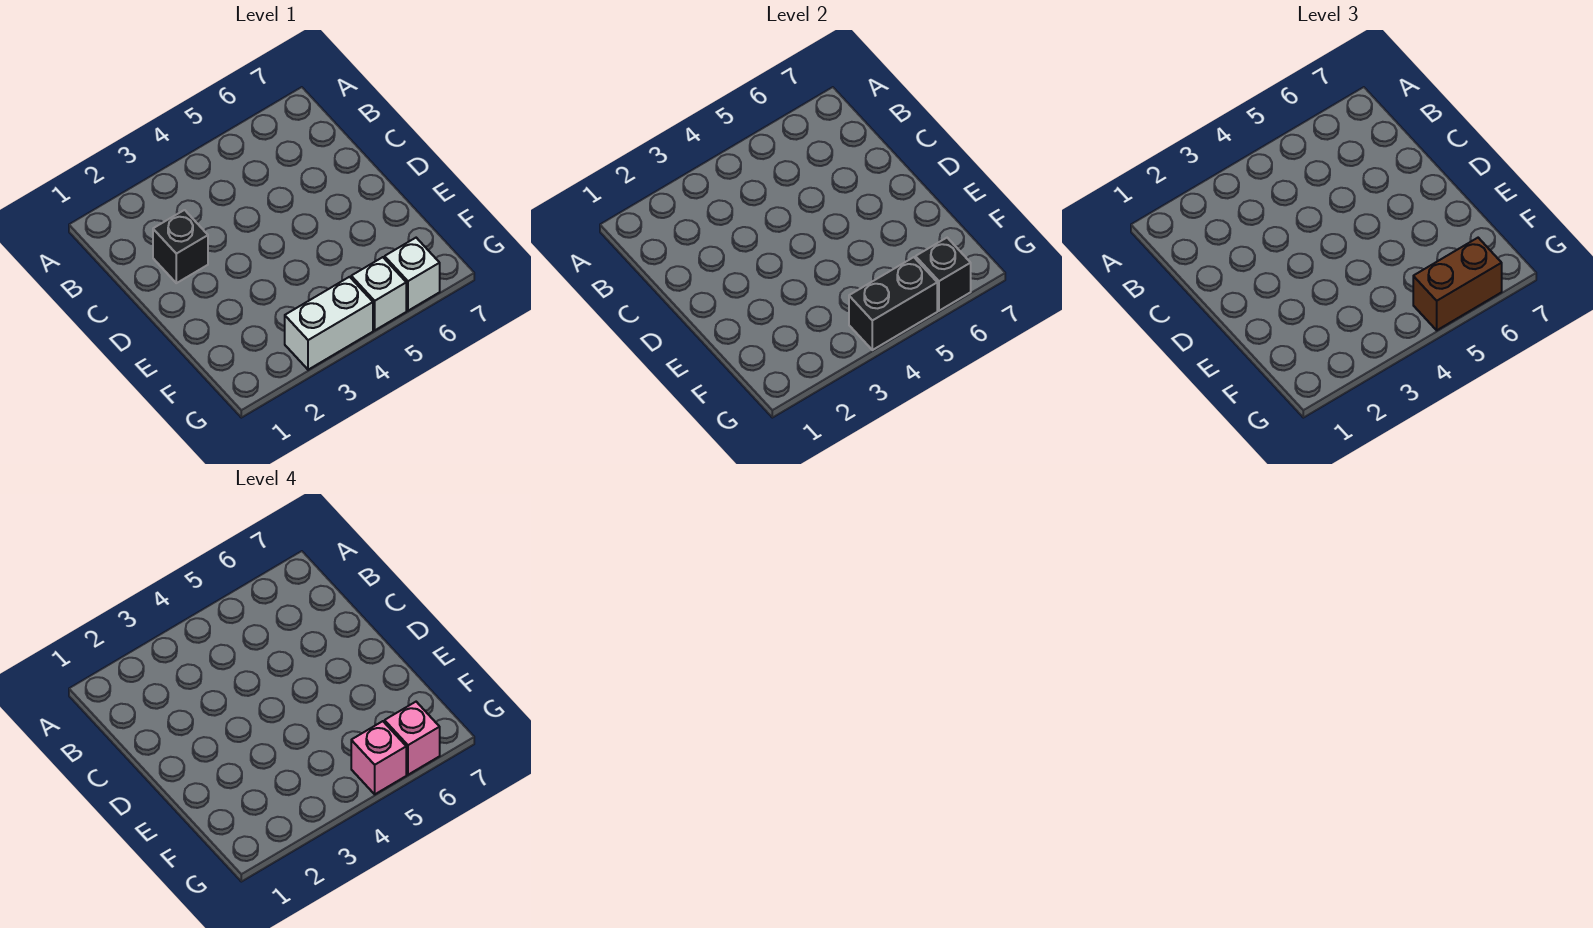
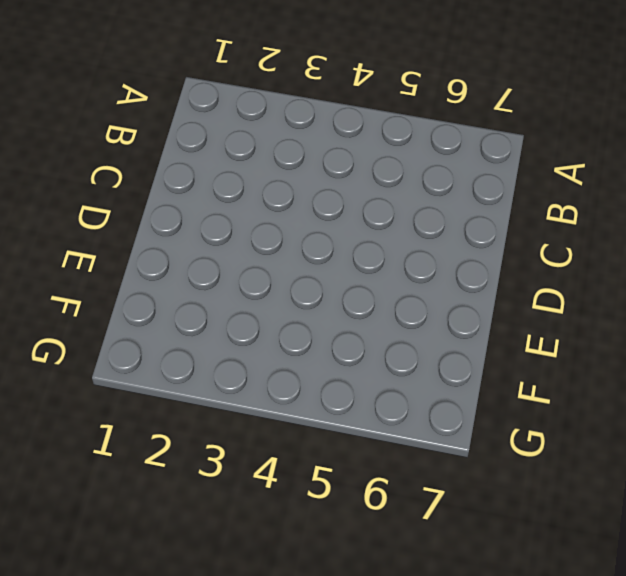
none -> black 1x1 brick [153,210,208,283]
none -> white 1x2 brick [285,277,373,370]

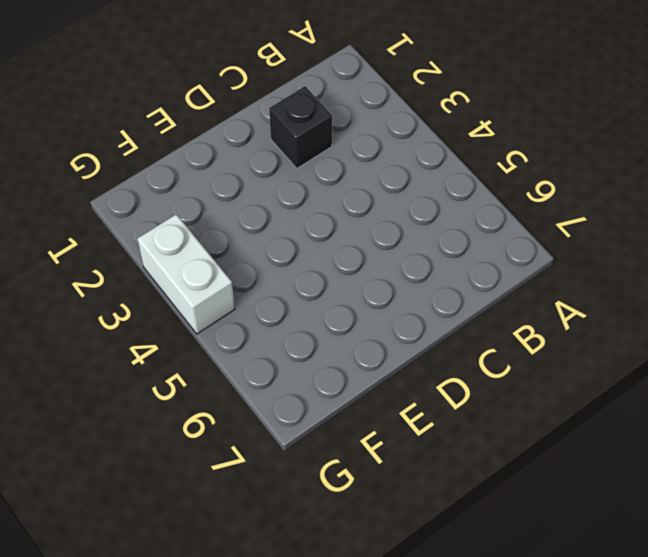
none -> white 1x1 brick [351,257,406,330]
none -> white 1x1 brick [385,238,440,311]

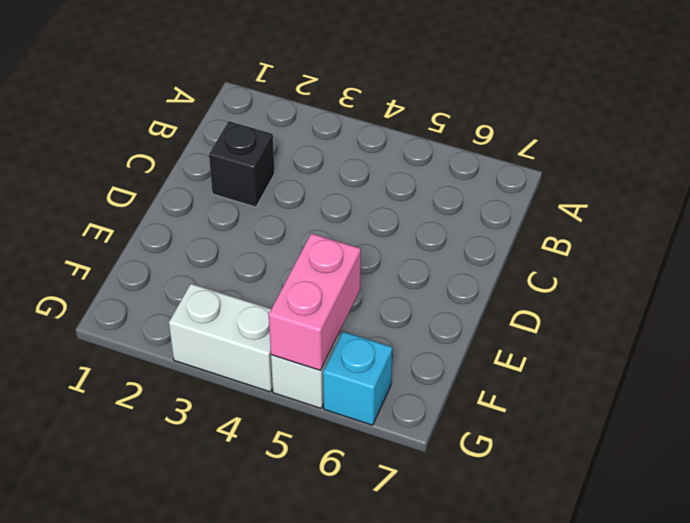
pink 1x2 brick [269,233,361,370] -> black 1x2 brick [849,257,937,350]
cyan 1x1 brick [323,332,392,425] -> white 1x1 brick [385,238,440,311]
none -> black 1x1 brick [916,238,971,311]
none -> brown 1x2 brick [1413,238,1502,330]

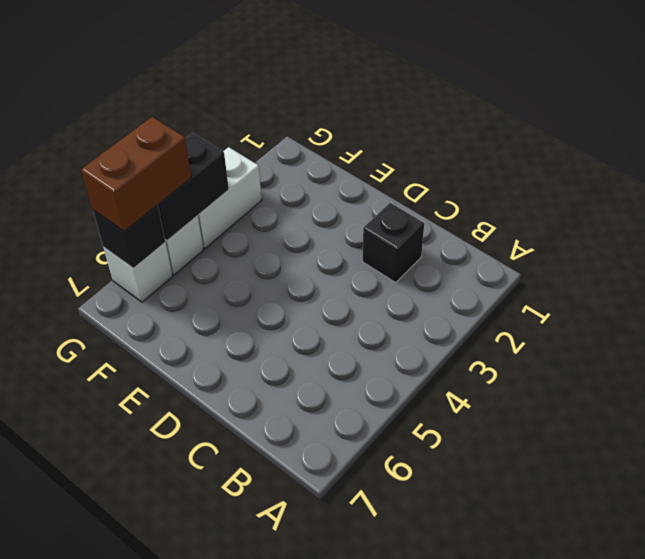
none -> pink 1x1 brick [351,721,406,794]
none -> pink 1x1 brick [385,702,440,775]

